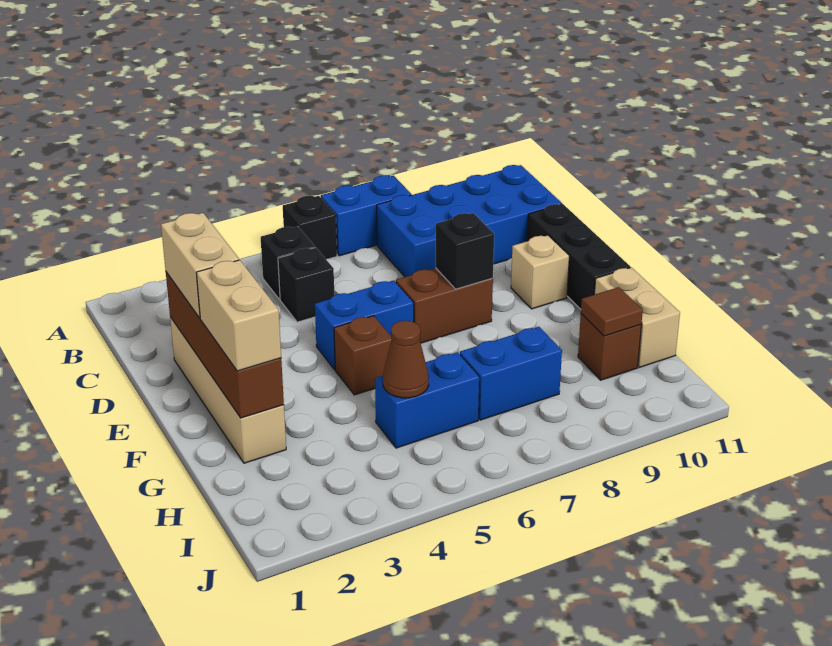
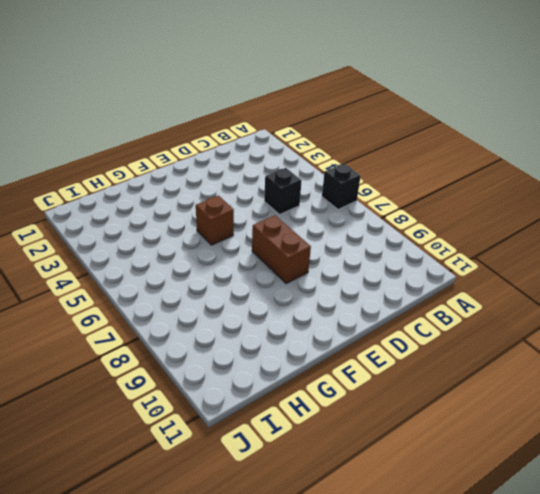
none -> blue 1x2 brick [321,175,411,256]
none -> black 1x1 brick [261,226,315,299]
none -> blue 2x4 brick [377,165,562,277]

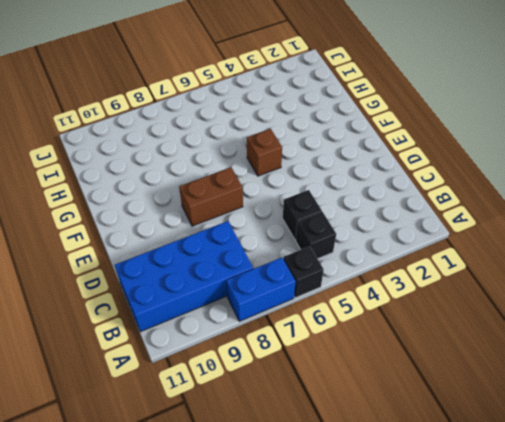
none -> tan 1x4 brick [170,317,286,463]
none -> black 1x3 brick [527,204,630,309]
none -> blue 1x2 brick [315,280,414,370]

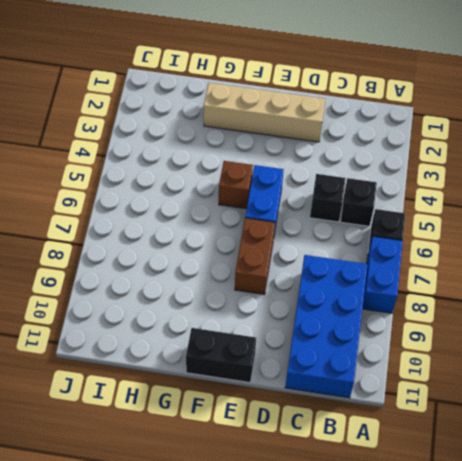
black 1x2 brick [186,328,256,382] -> black 1x3 brick [527,204,630,309]
none -> tan 1x1 brick [511,235,569,309]
none -> tan 1x2 brick [594,267,680,367]
none -> blue 1x2 brick [375,352,479,448]

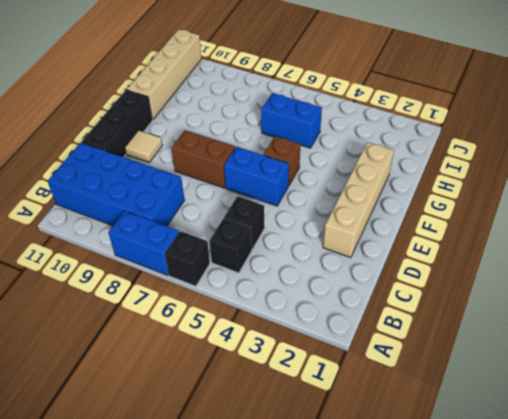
tan 1x1 tile [125,131,163,162] -> tan 1x1 brick [511,235,569,309]
tan 1x4 brick [127,29,202,120] -> tan 1x2 brick [594,267,680,367]
none -> blue 1x2 brick [460,327,562,420]
none -> brown 1x1 brick [578,314,641,380]
none -> brown 1x4 brick [166,272,284,418]

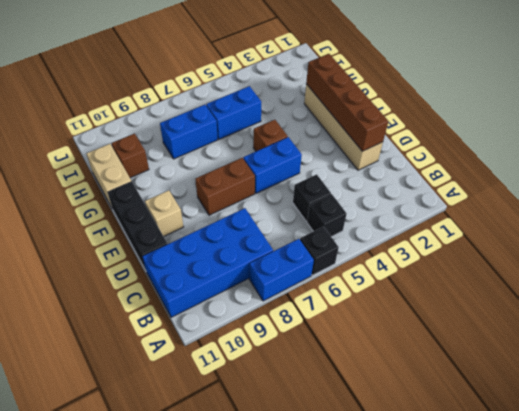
none -> black 1x1 brick [436,213,494,289]
none -> brown 1x1 cone [383,321,429,398]
none -> brown 1x1 tile [581,287,643,336]

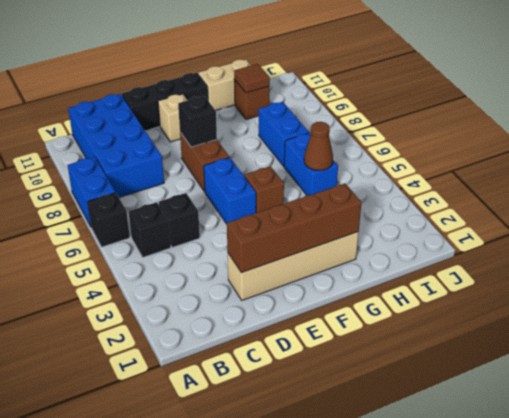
none -> tan 1x2 brick [161,213,239,318]
none -> tan 1x2 brick [196,260,281,371]

